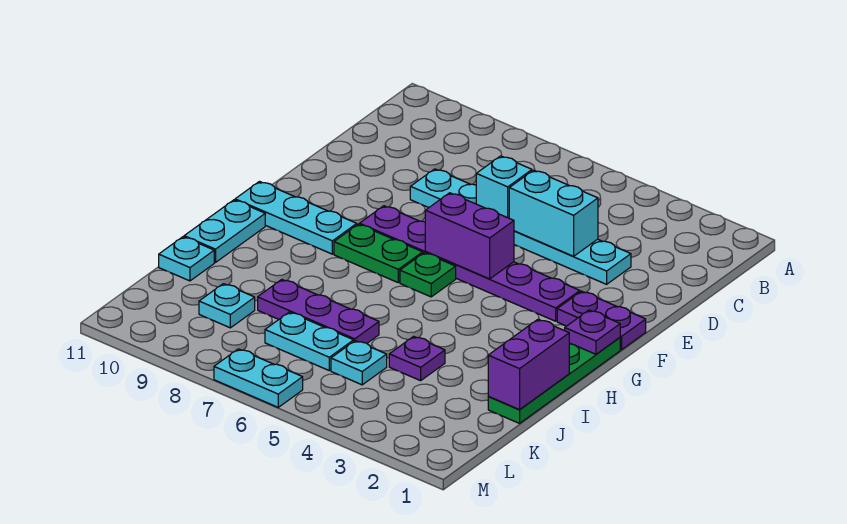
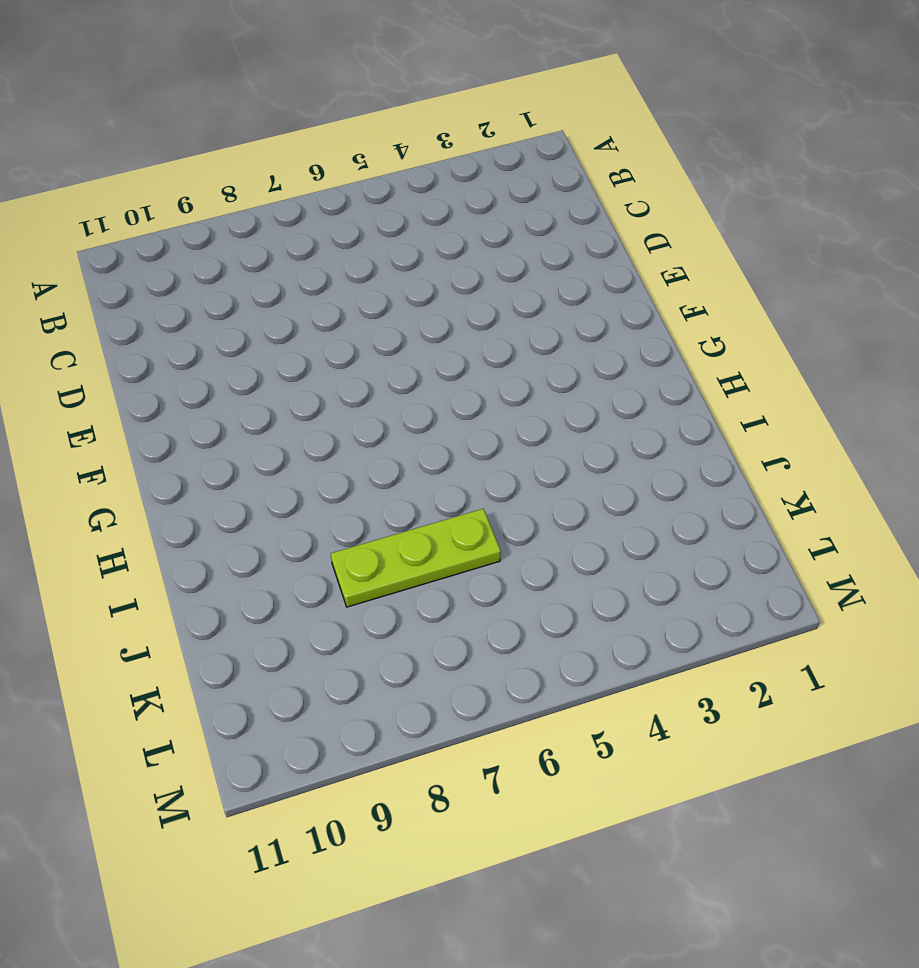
lime 1x3 plate [331,509,501,607] -> purple 1x3 plate [258,280,379,343]
none -> cyan 1x6 plate [410,169,631,284]
none -> purple 1x2 plate [557,291,646,350]
none -> purple 1x6 plate [359,206,580,321]

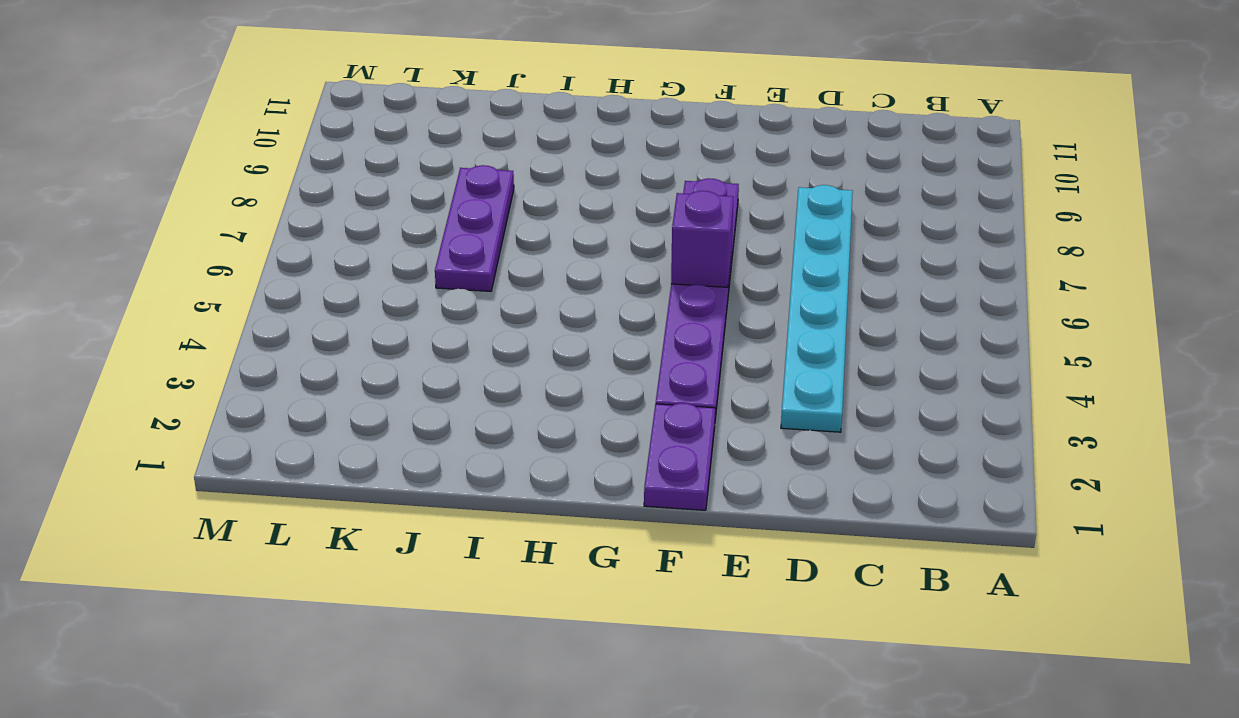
purple 1x1 brick [671,191,734,287] -> purple 1x2 brick [425,193,514,279]
none -> green 1x4 plate [488,338,620,423]
none -> green 1x1 plate [400,253,456,297]
none -> green 1x2 plate [334,224,423,282]

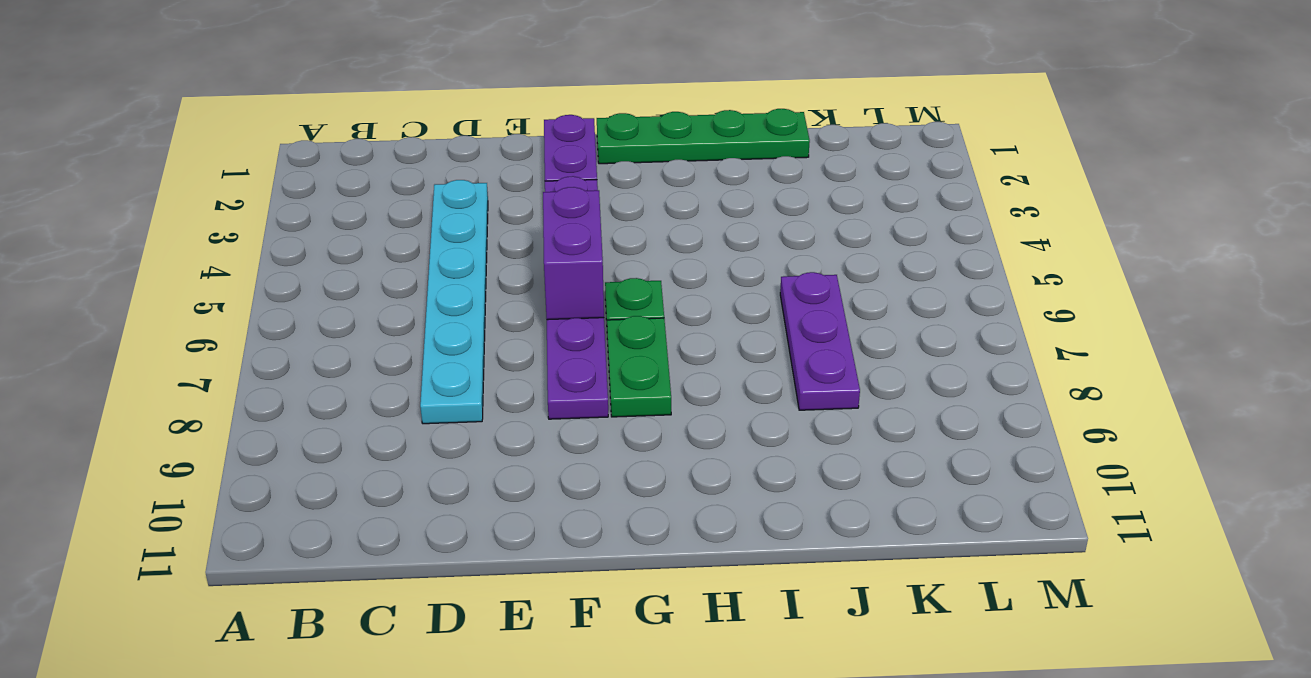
none -> cyan 1x3 plate [235,182,357,254]
none -> cyan 1x2 plate [184,200,265,263]
none -> purple 1x1 plate [389,336,445,381]

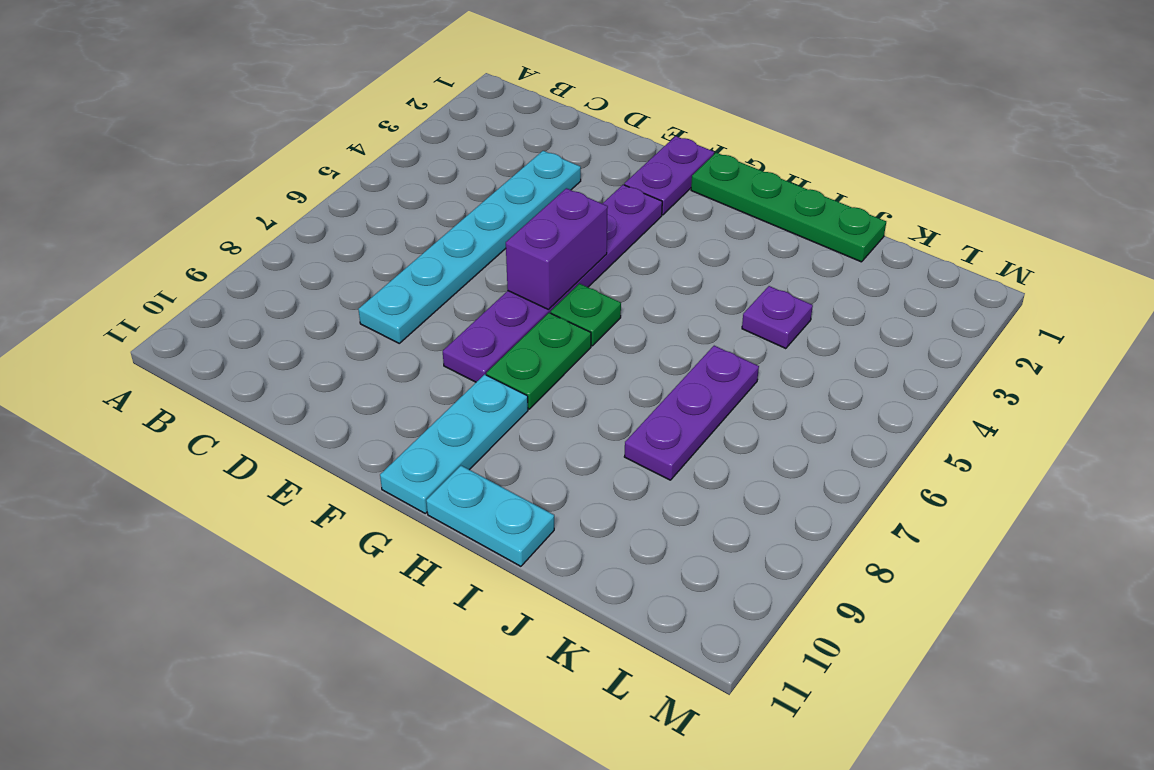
none -> cyan 1x1 plate [159,237,214,281]
none -> cyan 1x1 plate [331,341,387,385]
none -> cyan 1x2 plate [265,312,354,370]

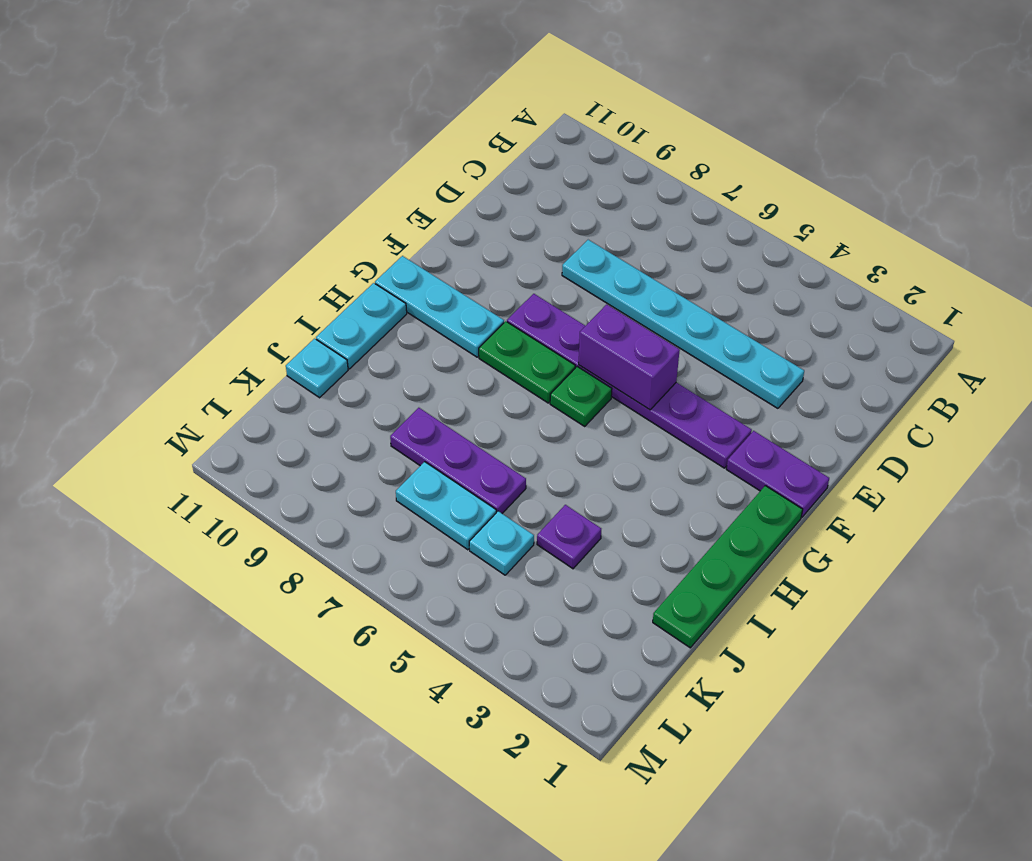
none -> cyan 1x1 plate [199,284,255,328]
none -> cyan 1x2 plate [214,349,303,407]
none -> cyan 1x2 brick [509,170,598,256]

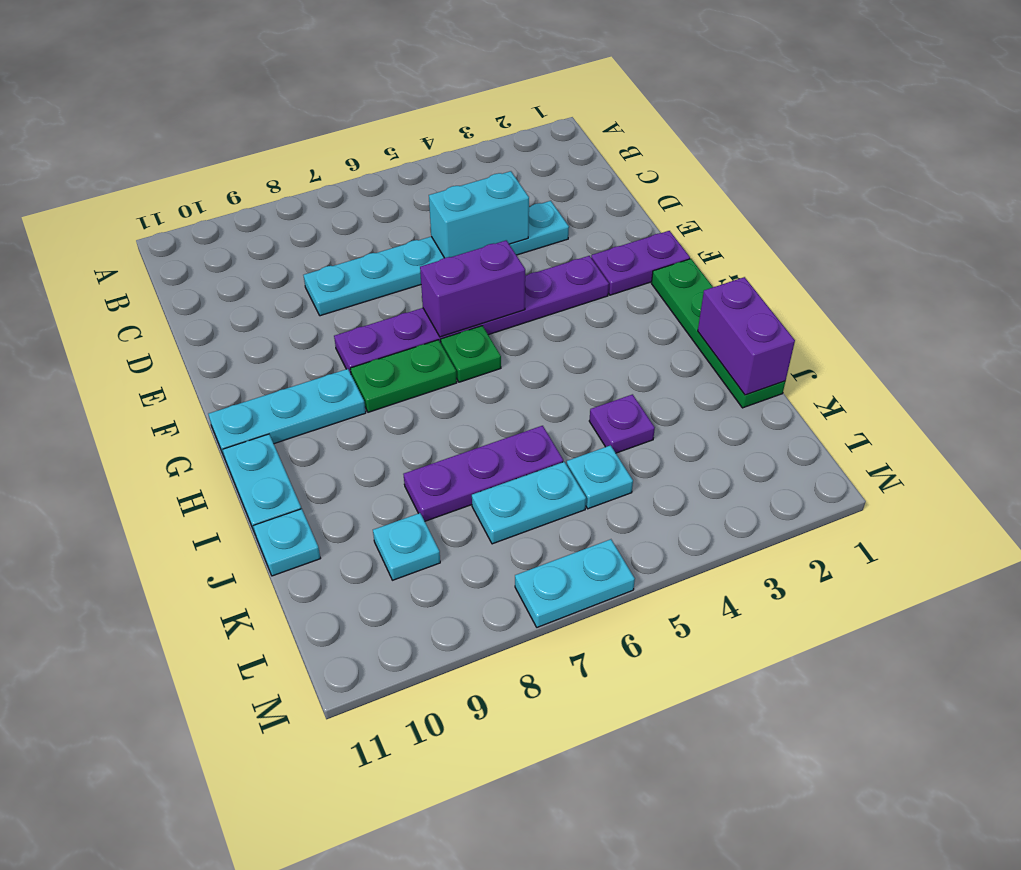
none -> cyan 1x1 brick [476,156,532,218]
none -> purple 1x1 plate [565,310,620,354]

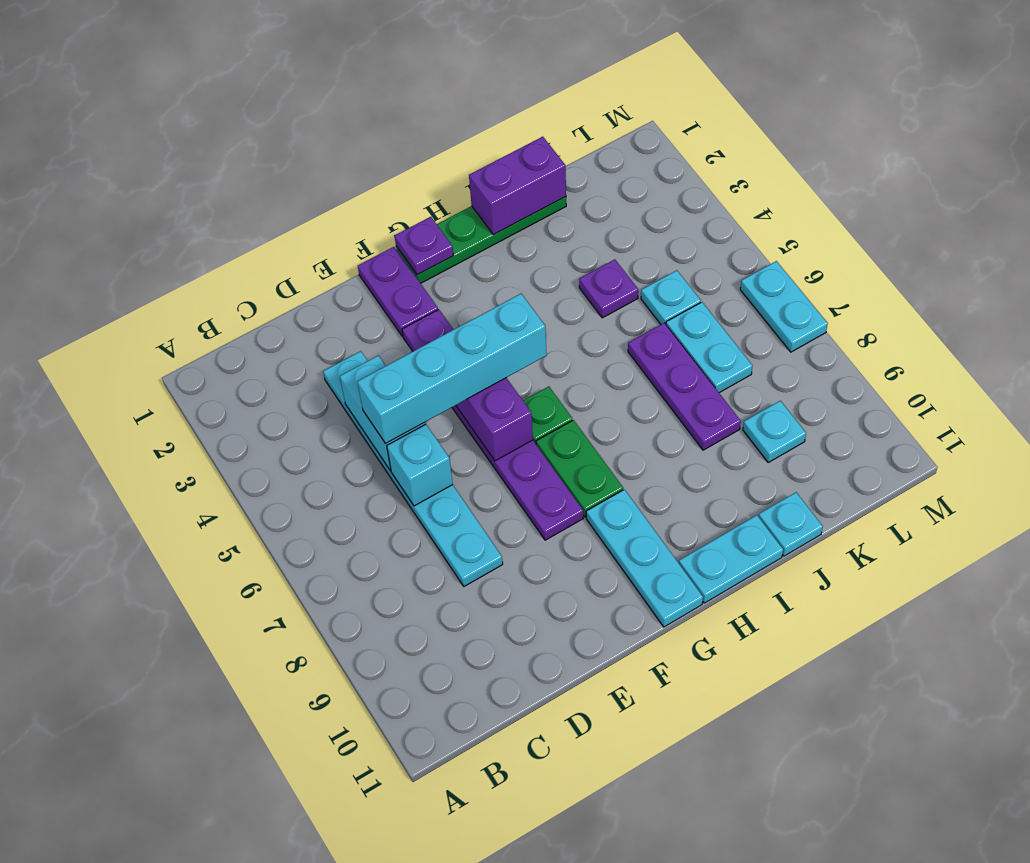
cyan 1x4 brick [357,294,547,444] -> none

